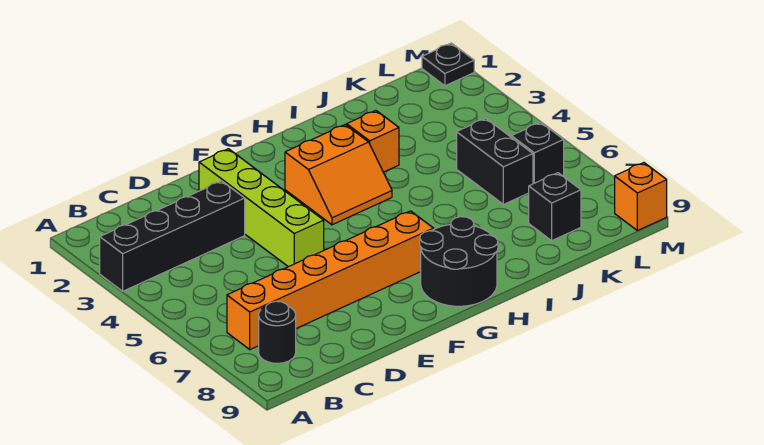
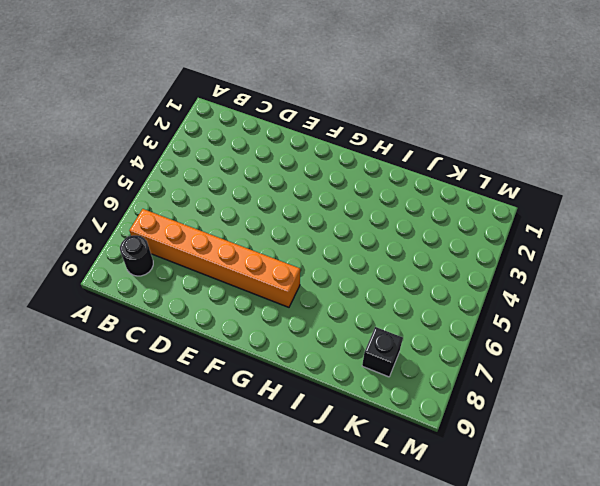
none -> black 1x4 brick [100,181,245,291]
none -> lime 1x4 brick [199,149,324,267]
none -> orange 2x2 slope [285,125,392,225]

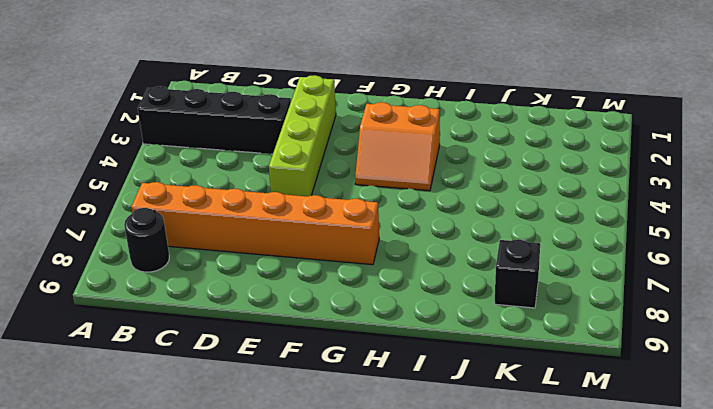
none -> black 2x2 round brick [420,217,498,306]
none -> orange 1x1 brick [347,111,399,172]
none -> black 1x2 brick [457,118,533,205]

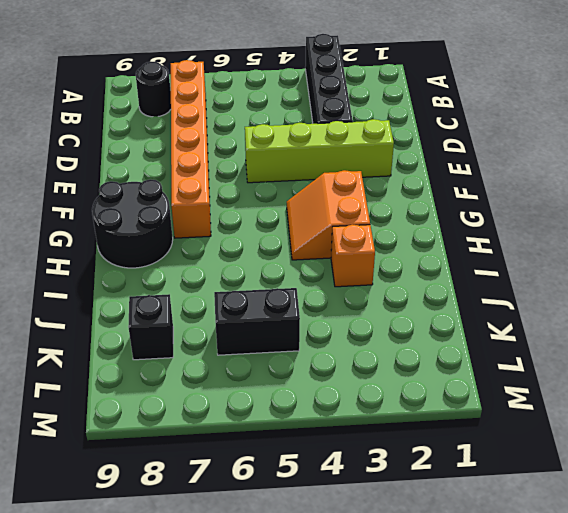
none -> black 1x1 brick [511,122,564,184]
none -> black 1x1 plate [422,43,474,86]
none -> orange 1x1 brick [615,163,667,231]

